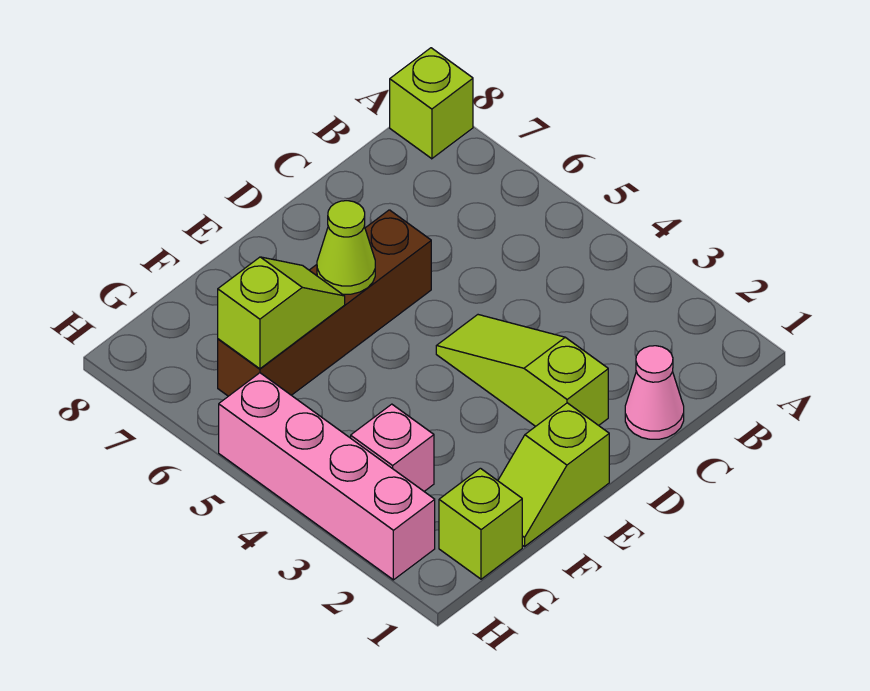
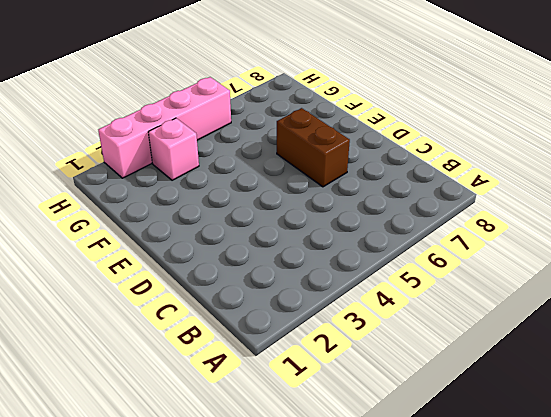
brown 1x2 brick [277,108,350,187] -> brown 1x4 brick [218,210,431,396]
none -> lime 1x1 brick [390,48,473,159]
none -> pink 1x1 cone [625,346,684,439]

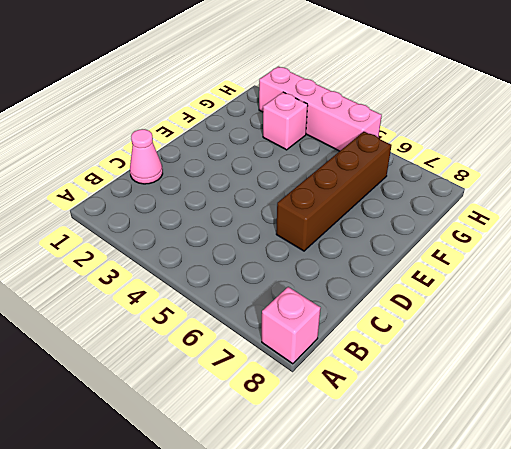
pink 1x1 brick [262,287,320,364] -> lime 1x1 brick [390,48,473,159]
none -> lime 1x3 slope [436,315,608,426]
none -> lime 1x2 slope [498,403,609,546]

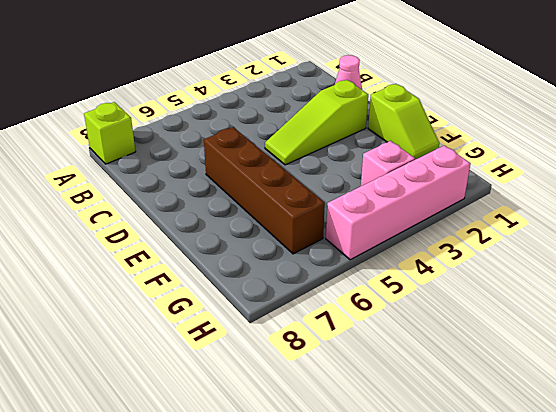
none -> lime 1x1 brick [439,468,522,579]
none -> lime 1x1 cone [317,201,375,294]

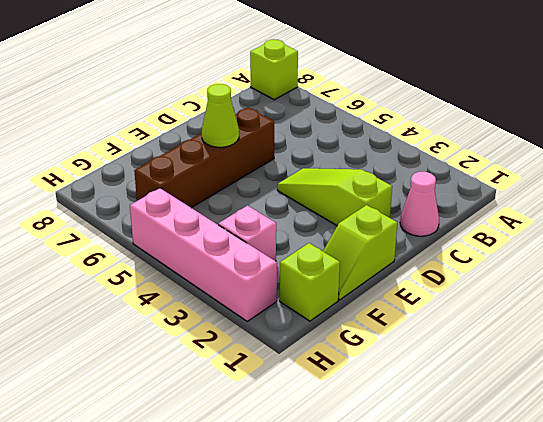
none -> lime 1x2 slope [218,257,345,369]

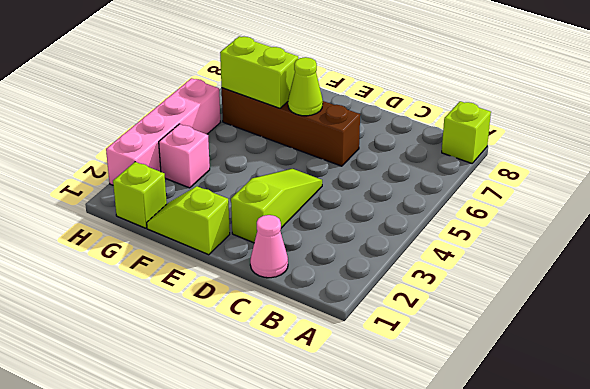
lime 1x2 brick [220,36,298,108] -> lime 1x2 slope [218,257,345,369]

